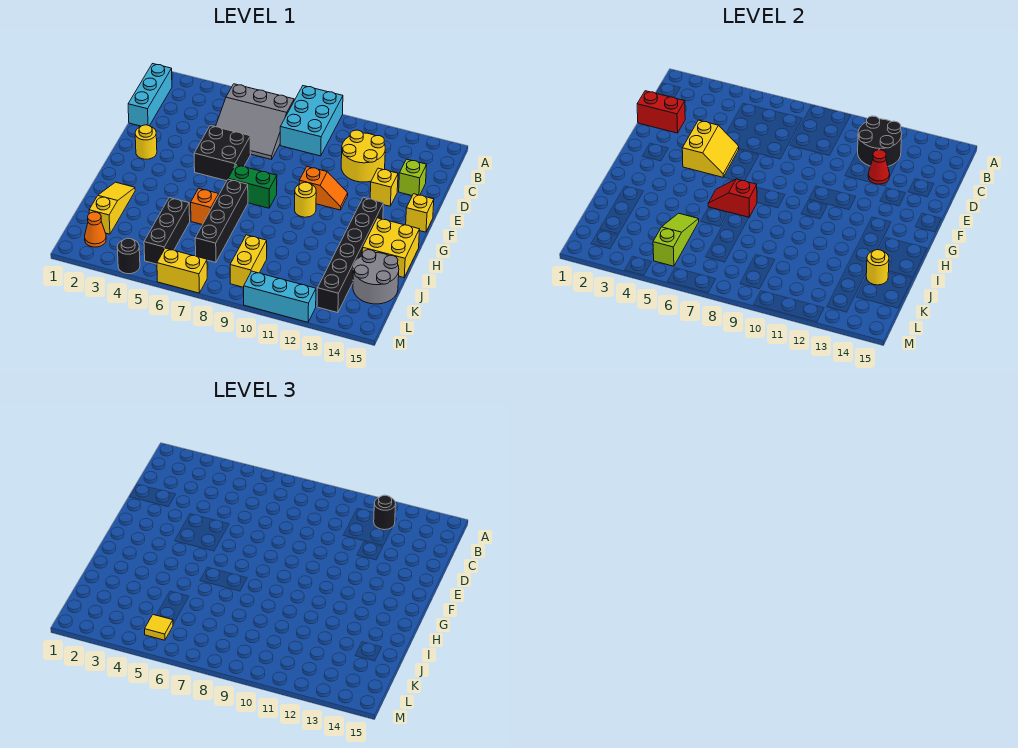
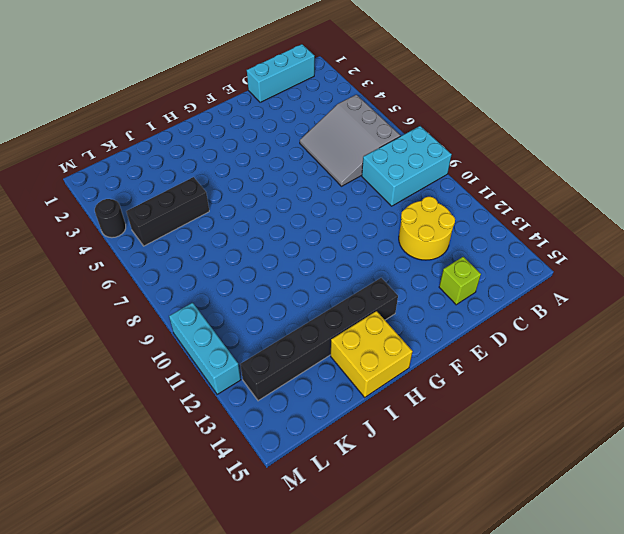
none -> black 2x2 brick [194,126,251,181]
none -> yellow 1x1 brick [370,168,398,206]
none -> yellow 1x1 round brick [135,125,157,159]
none -> orange 1x2 slope [299,167,348,210]

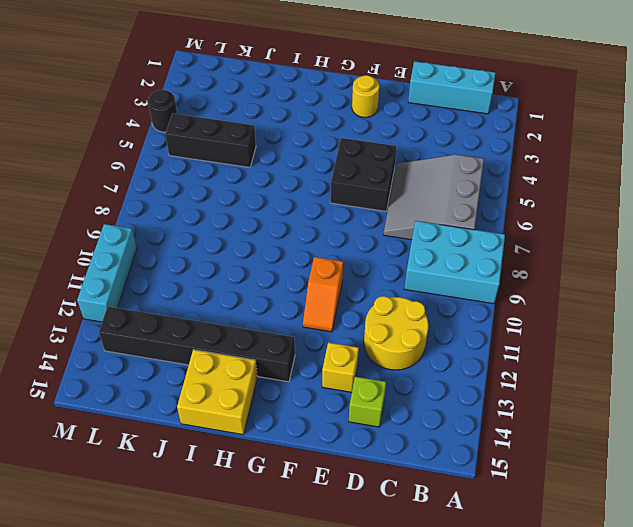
none -> yellow 1x1 brick [406,194,434,232]
none -> green 1x2 brick [228,165,277,208]
none -> yellow 1x1 round brick [295,182,316,217]
none -> black 1x4 brick [195,179,248,262]

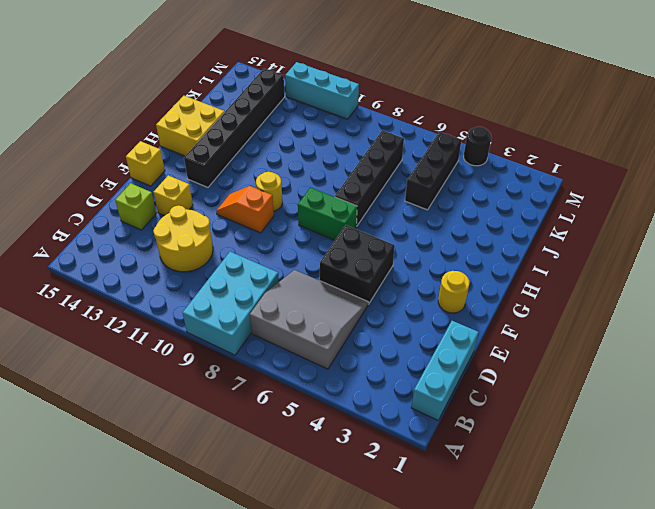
none -> yellow 1x3 slope [89,182,135,234]
none -> orange 1x1 brick [191,189,219,225]
none -> grey 2x2 round brick [353,250,399,304]
none -> yellow 1x2 brick [230,235,267,287]

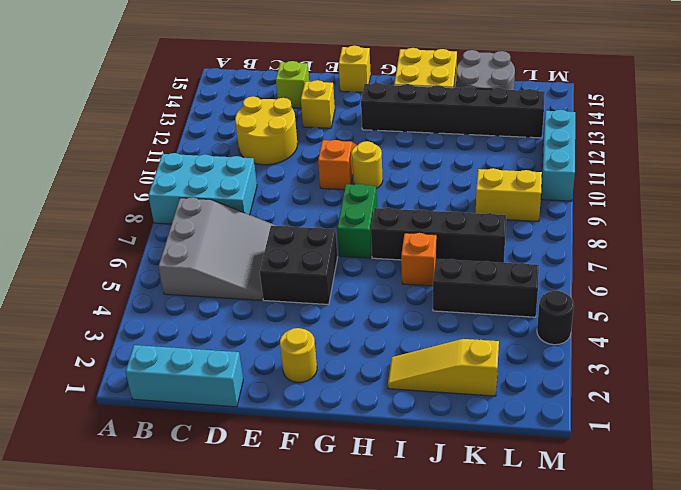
none -> orange 1x1 cone [85,212,106,247]
none -> yellow 1x2 brick [157,248,207,293]
none -> black 2x2 round brick [858,116,902,166]
none -> red 1x2 brick [637,91,685,133]

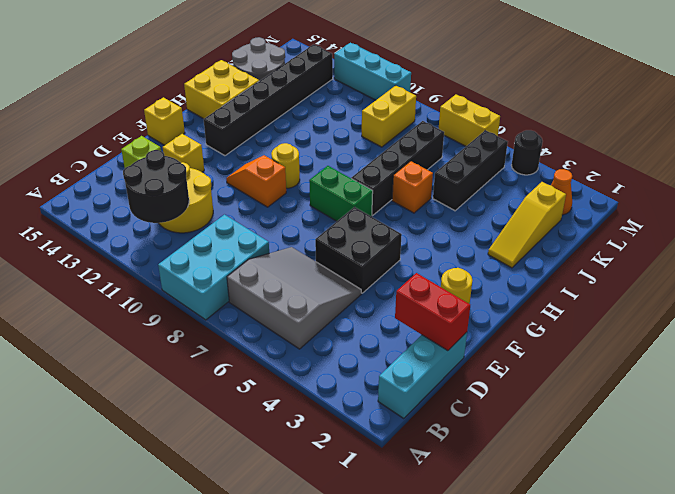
none -> red 1x1 cone [868,150,890,184]
none -> yellow 2x2 slope [682,120,739,177]
none -> red 1x2 slope [708,179,757,217]
none -> lime 1x3 slope [653,213,699,266]

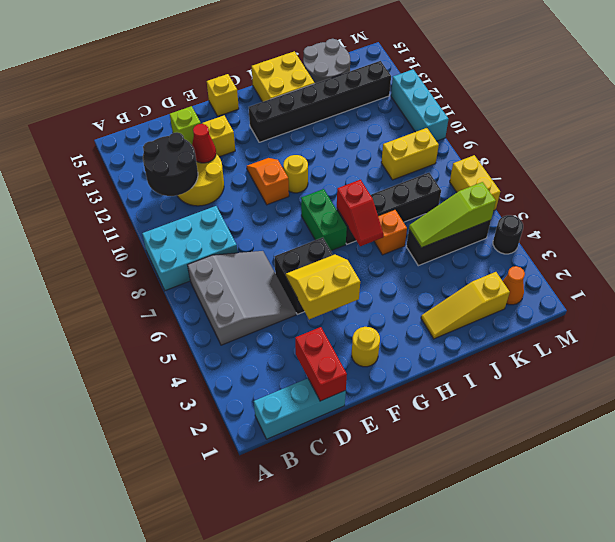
none -> yellow 1x1 round brick [866,250,889,285]
none -> black 1x1 round brick [374,495,396,530]
none -> yellow 1x1 tile [145,615,173,640]

